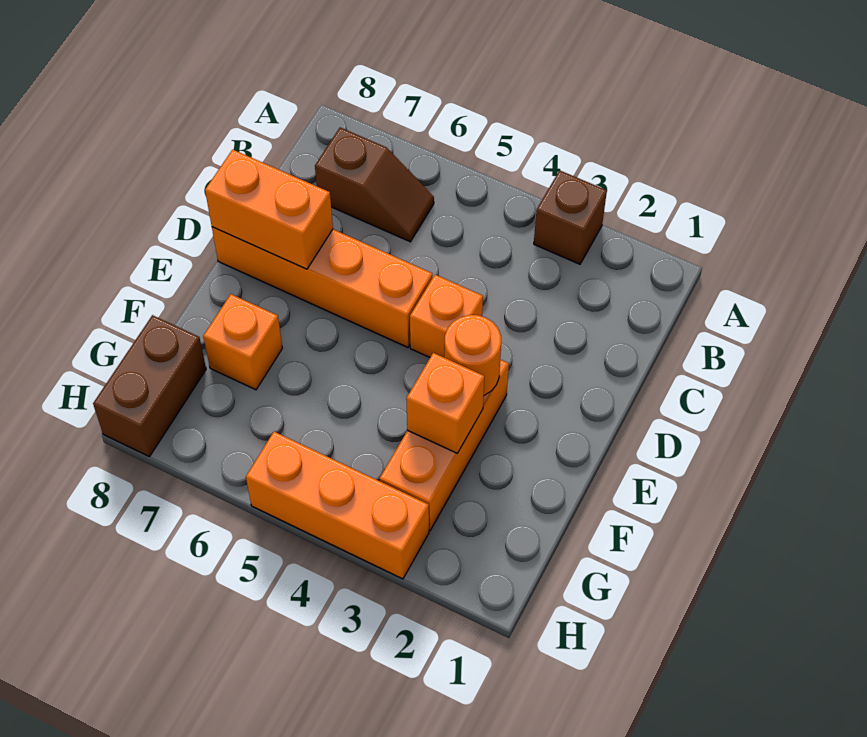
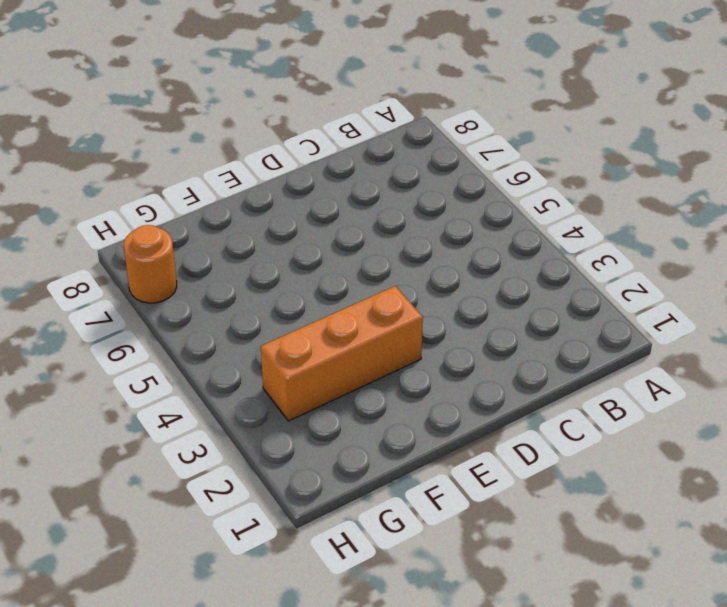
orange 1x1 round brick [124,225,177,303] -> orange 1x1 round brick moved to [445,315,501,395]
none -> brown 1x1 brick [534,170,607,264]
none -> brown 1x2 slope [315,128,434,242]

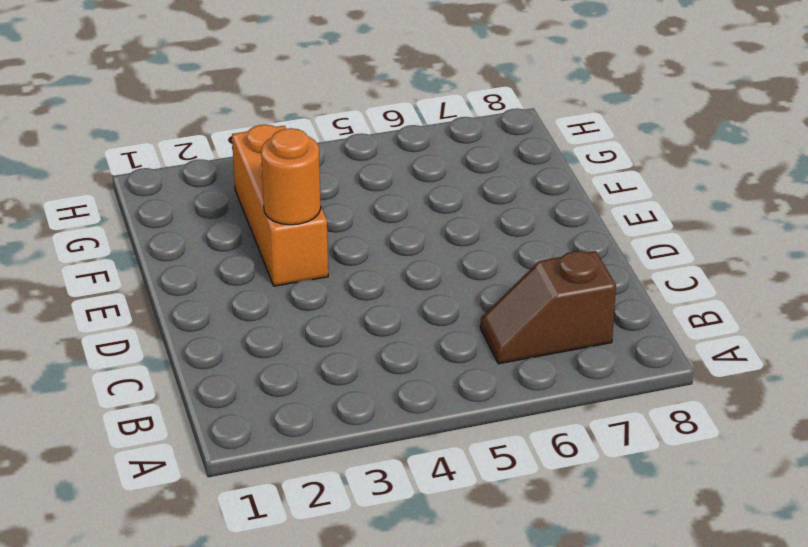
none -> brown 1x1 brick [534,170,607,264]
none -> orange 1x1 brick [410,275,483,358]

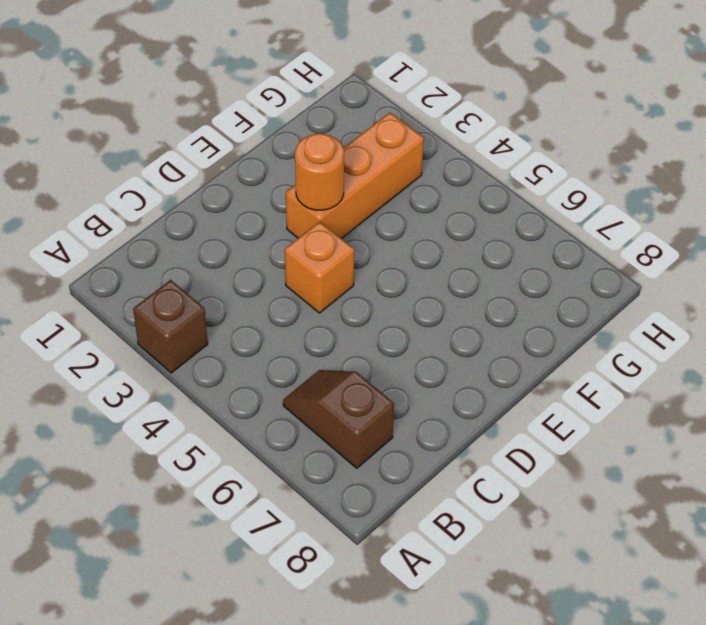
none -> orange 1x4 brick [212,227,432,347]
none -> orange 1x1 brick [203,294,282,390]

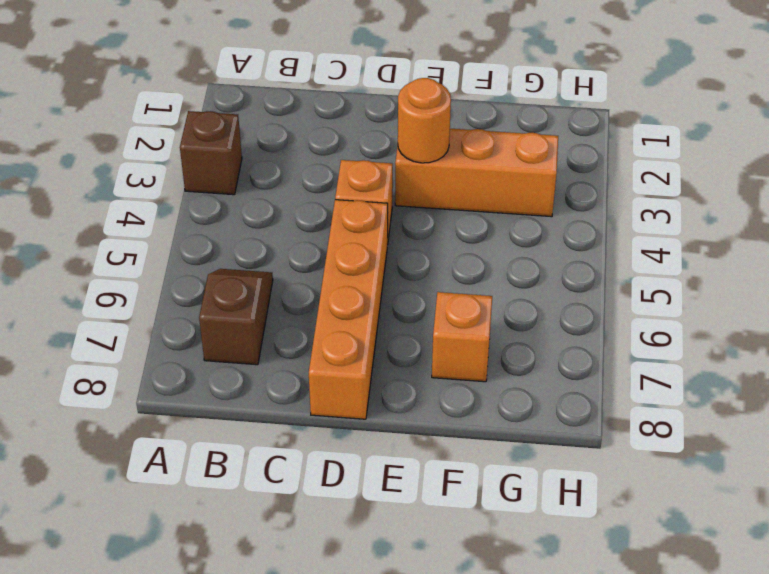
none -> brown 1x2 brick [93,315,206,456]
none -> orange 1x3 brick [246,432,429,579]

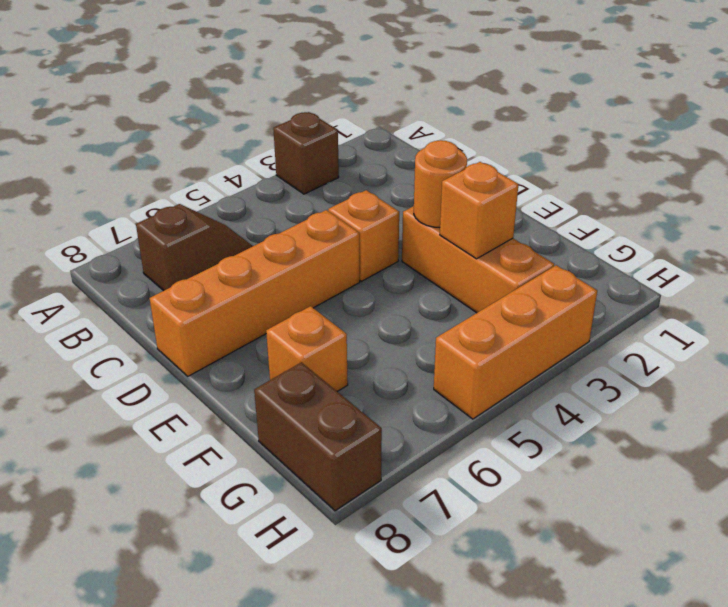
none -> orange 1x2 brick [205,150,333,269]

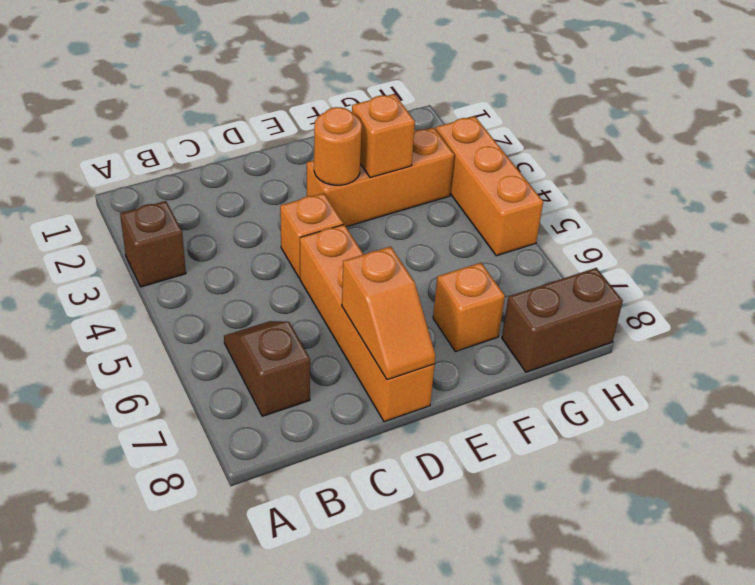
orange 1x2 slope [342,246,435,380] -> orange 1x2 brick [205,150,333,269]

